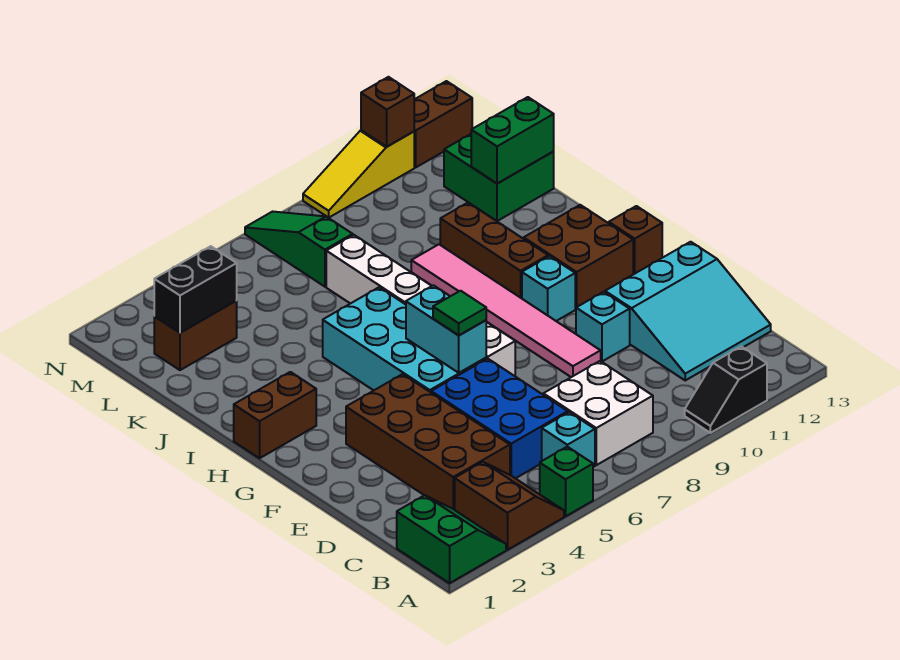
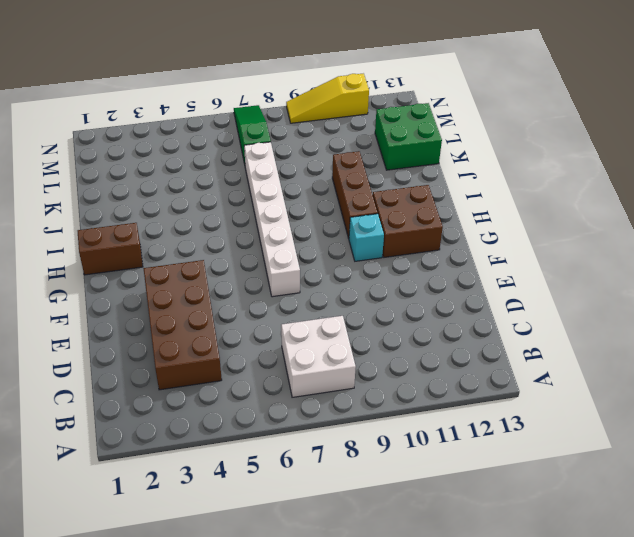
none -> green 2x2 slope [397,495,506,583]
none -> brown 2x2 slope [455,462,564,550]
none -> green 1x1 brick [540,447,593,516]

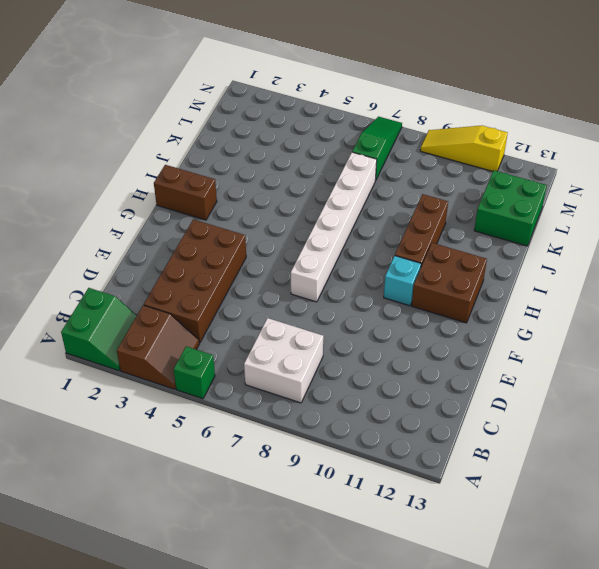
none -> black 1x2 slope [685,347,767,433]
none -> cyan 1x1 brick [542,412,595,467]
none -> blue 2x3 brick [431,359,568,478]

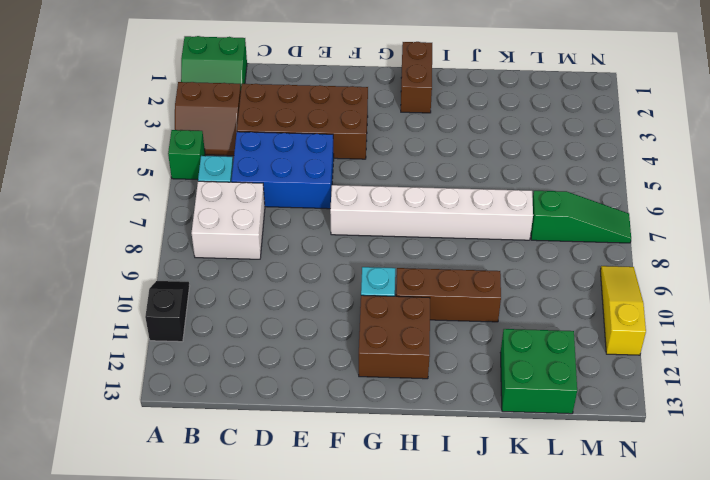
none -> cyan 3x3 slope [605,242,771,380]
none -> pink 1x6 tile [411,244,601,377]
none -> cyan 1x1 brick [576,292,630,362]

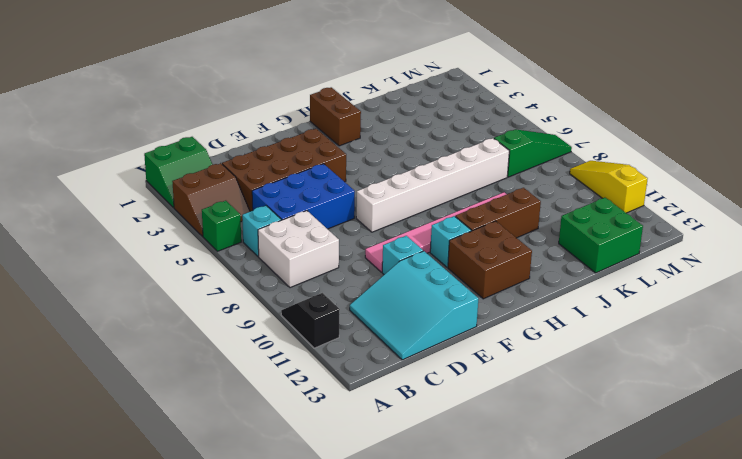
none -> cyan 2x4 brick [323,287,486,392]
none -> brown 1x1 brick [609,206,662,274]
none -> brown 1x2 brick [154,301,237,370]

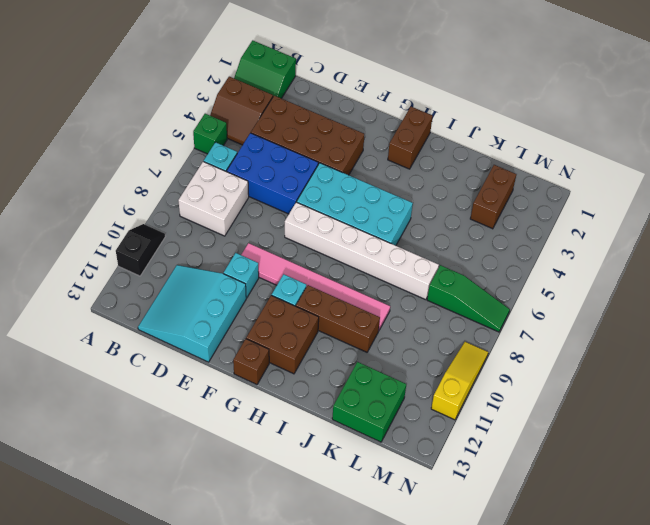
none -> brown 1x2 brick [414,81,472,167]
none -> cyan 1x2 brick [406,285,486,373]
none -> green 1x2 brick [471,97,554,183]

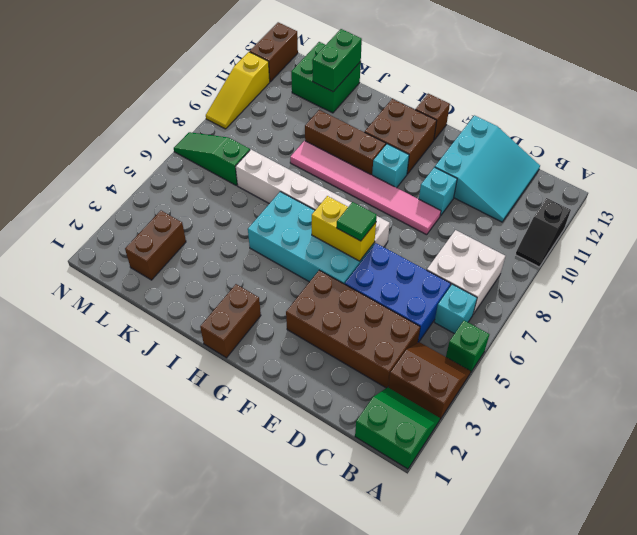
yellow 1x2 brick [312,196,376,261] -> cyan 1x2 brick [406,285,486,373]
none -> black 1x2 brick [154,246,237,333]
none -> brown 1x1 brick [361,77,414,147]

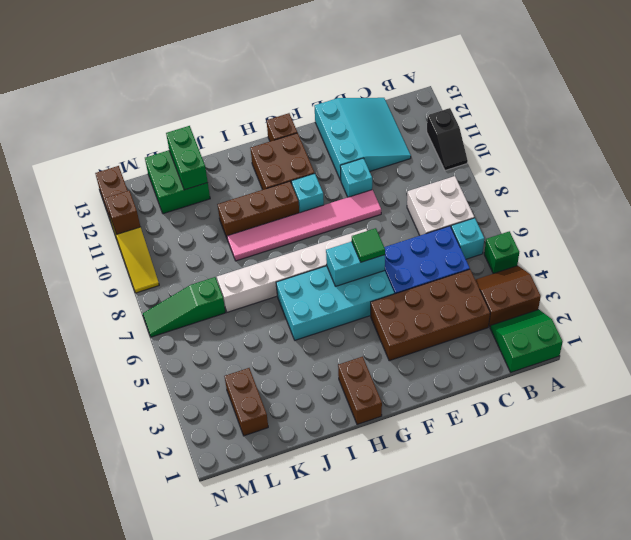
none -> black 1x2 brick [154,246,237,333]

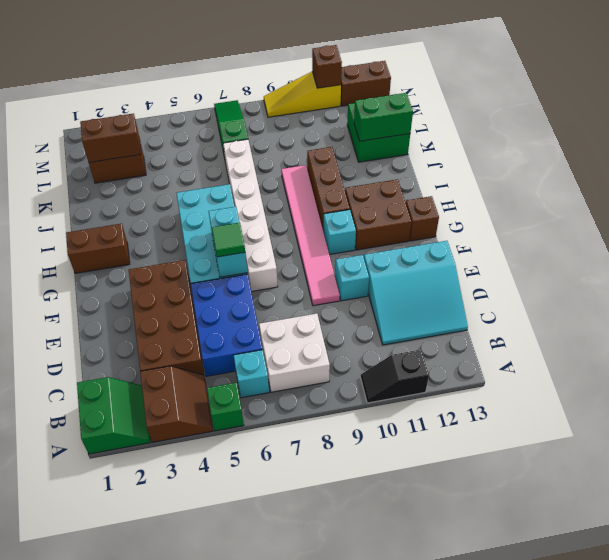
brown 1x2 brick [80,114,141,162] -> black 1x2 brick [154,246,237,333]

